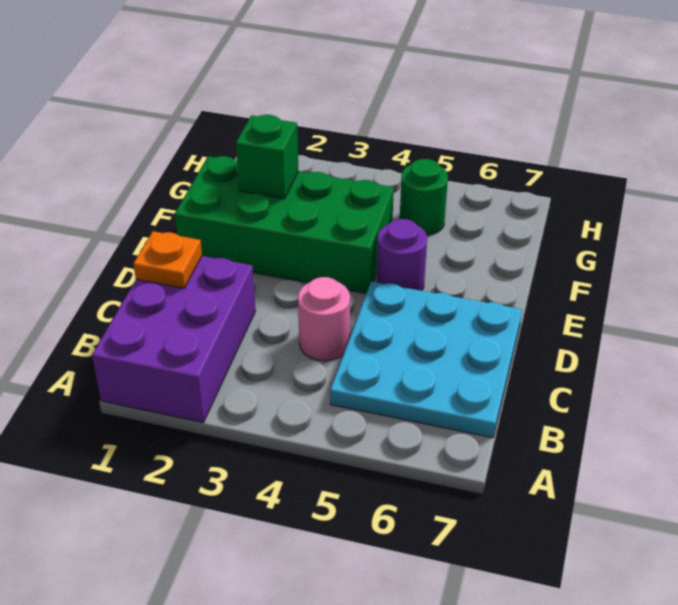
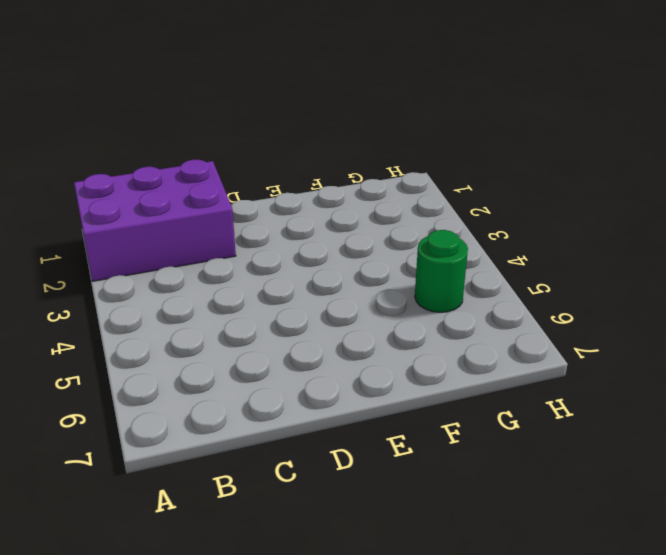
none -> cyan 3x3 plate [330,282,522,438]
none -> pink 1x1 round brick [298,277,350,361]

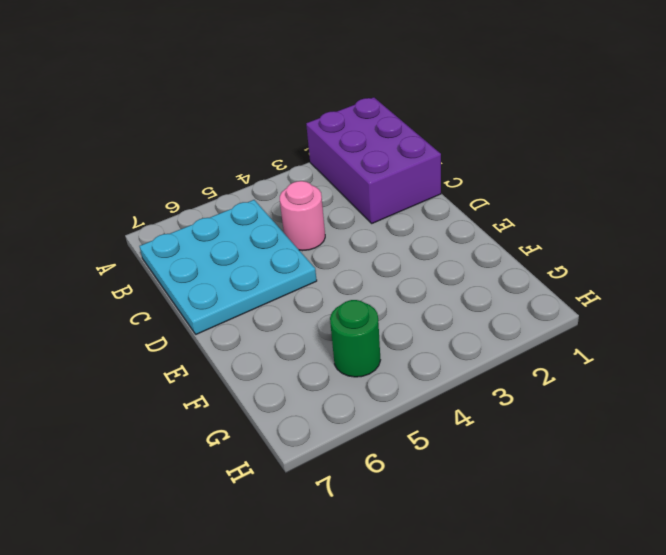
none -> green 2x4 brick [175,156,394,294]
none -> purple 1x1 round brick [377,219,427,291]

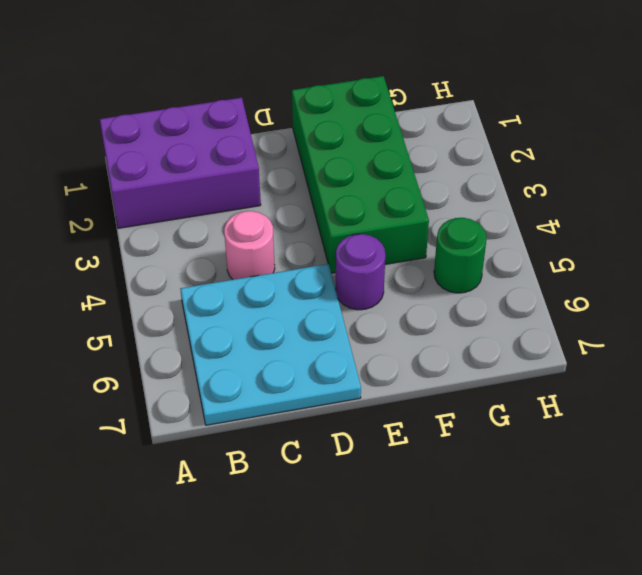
none -> orange 1x1 plate [133,231,202,288]
none -> green 1x1 brick [236,115,298,199]

